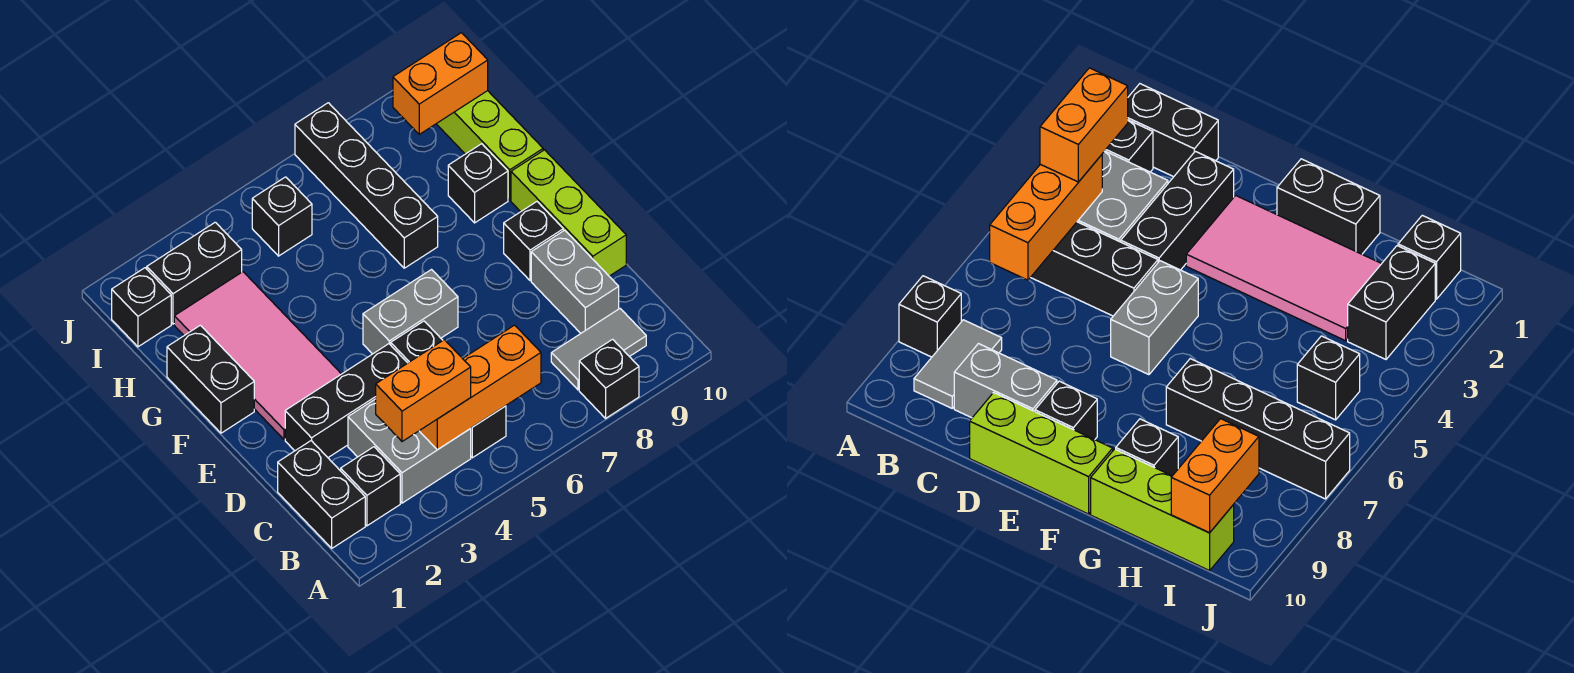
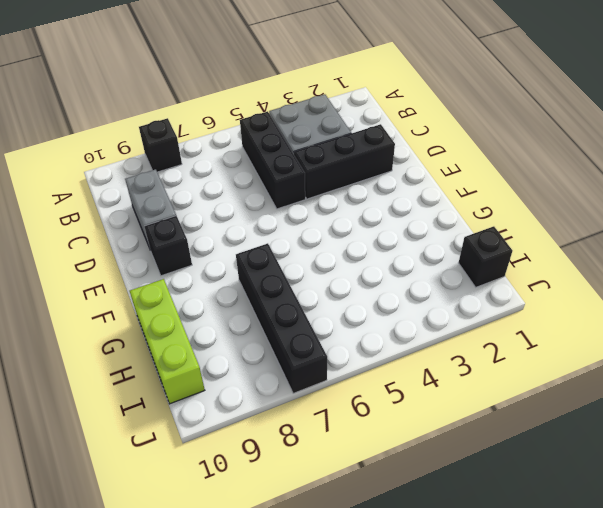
none -> black 1x2 brick [278,441,365,548]
none -> black 1x1 brick [341,447,400,526]
none -> grey 1x2 tile [551,309,646,390]

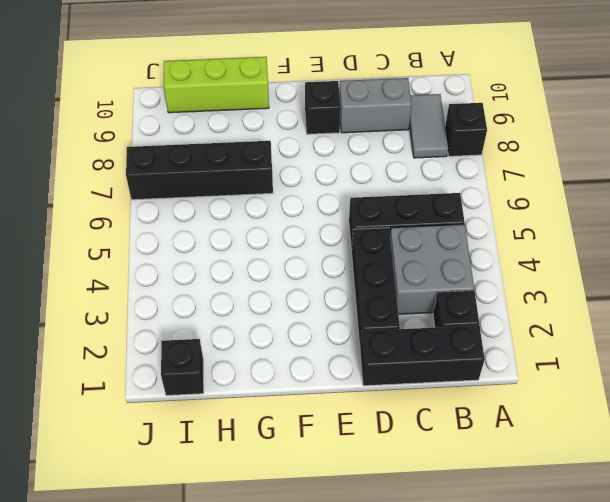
black 1x3 brick [360,325,485,386] -> black 1x2 brick [278,441,365,548]
none -> lime 1x3 brick [511,150,626,276]
none -> pink 2x4 tile [174,272,341,439]
none -> grey 1x2 brick [363,270,458,354]

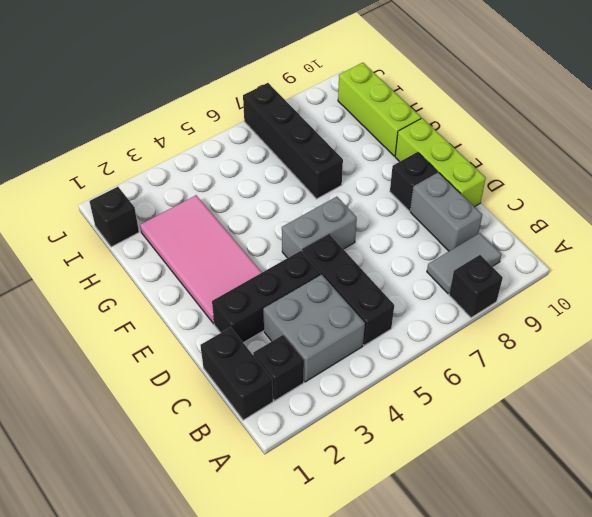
none -> black 1x2 brick [167,325,254,433]
none -> black 1x1 brick [448,144,508,223]
none -> black 1x2 brick [147,222,242,324]

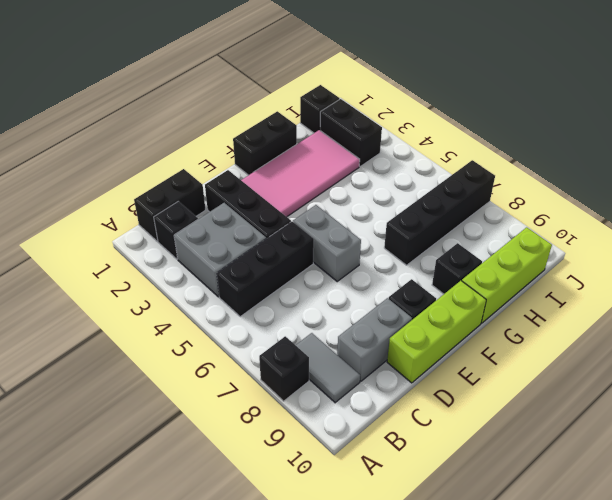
none -> black 1x1 brick [252,177,312,256]
none -> orange 1x3 brick [420,325,541,450]
none -> orange 1x2 brick [393,33,488,134]

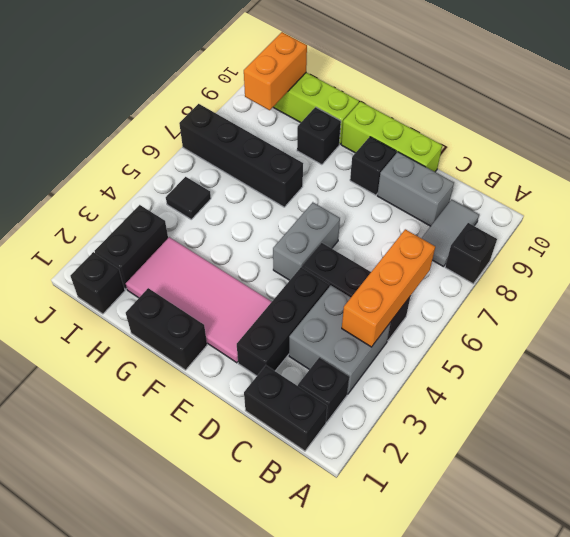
black 1x1 tile [166,177,211,219] -> black 1x1 brick [252,177,312,256]
none -> orange 1x2 brick [376,340,471,442]

